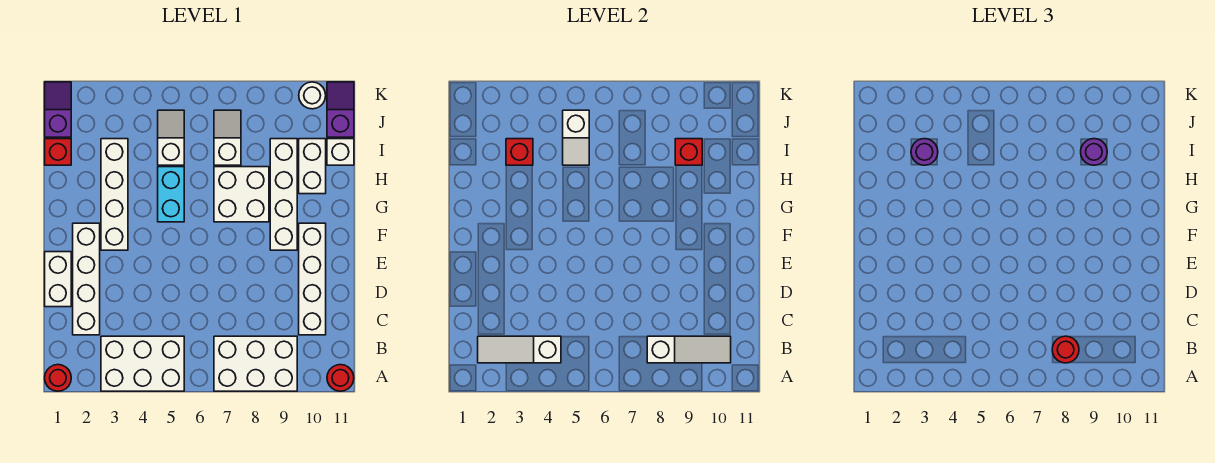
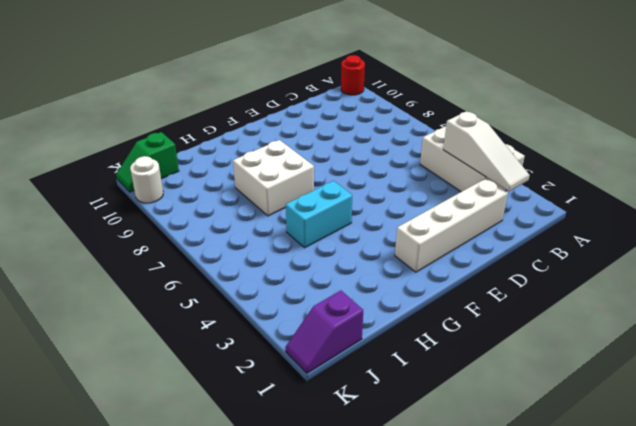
green 1x2 slope [116,132,179,192] -> purple 1x2 slope [327,82,354,137]
none -> red 1x1 round brick [45,365,71,391]
none -> white 2x3 brick [214,336,297,391]
none -> white 1x4 brick [299,223,326,335]

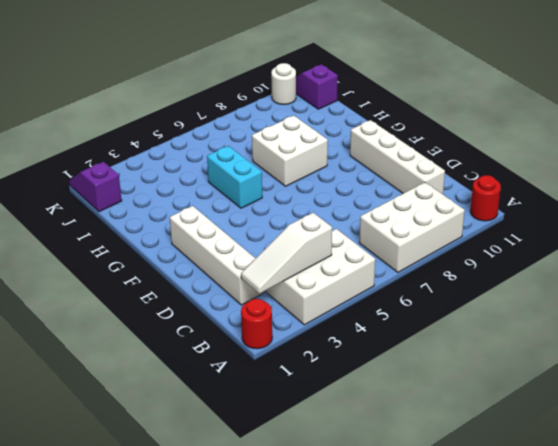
none -> white 1x2 brick [45,252,71,307]
none -> white 1x4 brick [101,139,128,250]
none -> white 1x4 brick [270,139,297,250]

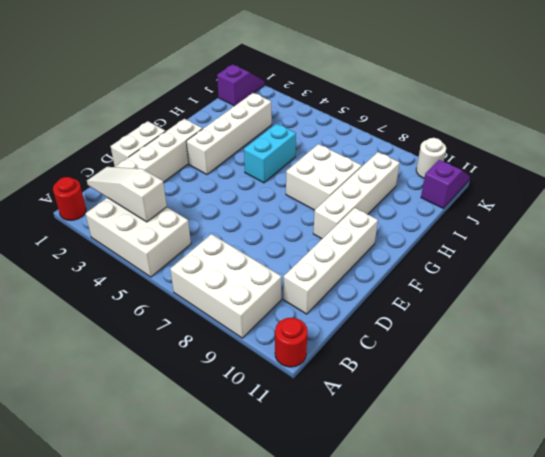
none -> white 1x2 brick [299,139,326,194]
none -> red 1x1 brick [45,139,71,165]
none -> white 1x2 slope [158,110,184,165]

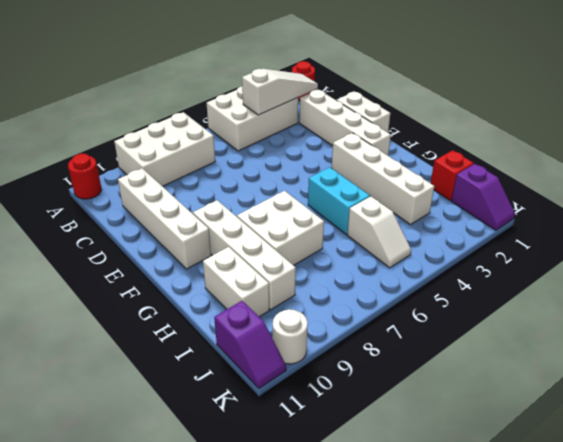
none -> white 1x2 slope [214,110,241,165]
none -> white 1x1 brick [327,139,354,165]
none -> white 1x3 slope [647,336,731,363]

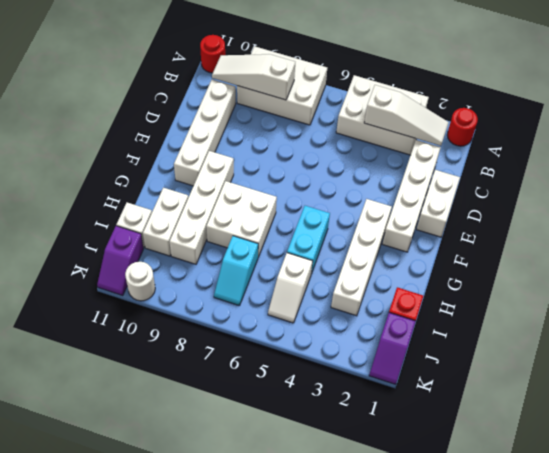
cyan 1x2 slope [214,236,258,306] -> white 1x2 slope [214,110,241,165]
none -> red 1x1 brick [506,139,533,165]
none -> white 1x2 slope [563,110,589,165]
none -> red 1x1 brick [675,139,702,165]

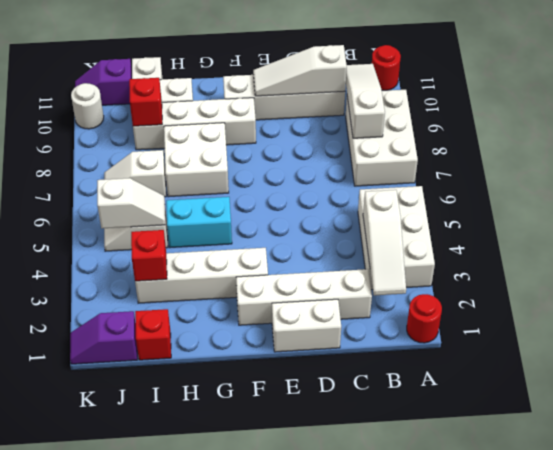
white 1x3 slope [253,45,347,96] -> none
none -> red 1x1 round brick [1052,336,1079,363]
none -> purple 1x1 round brick [911,139,938,165]
none -> purple 1x1 round brick [1081,139,1107,165]

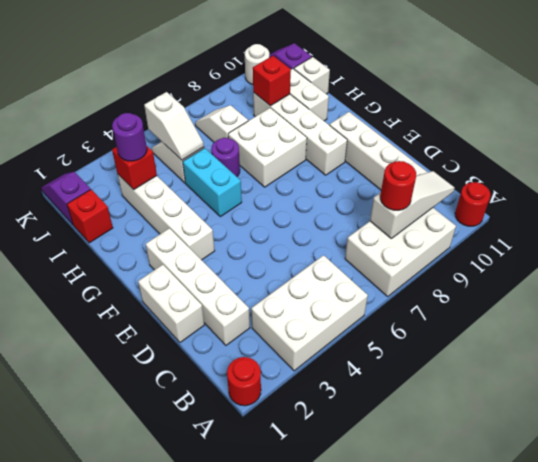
purple 1x1 round brick [211,138,240,177] -> purple 1x1 round brick moved to [1081,139,1107,165]
none -> white 1x3 slope [478,336,561,363]

